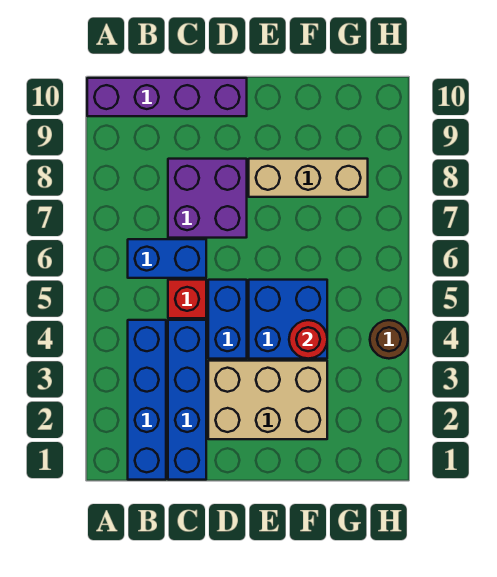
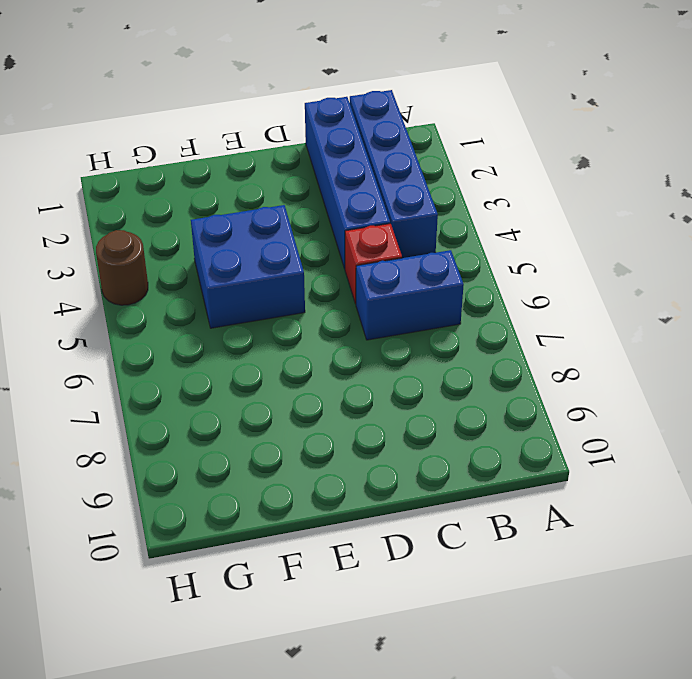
none -> purple 1x4 brick [87,78,247,116]
none -> purple 2x2 brick [168,159,247,238]
none -> tan 2x3 brick [208,361,327,439]

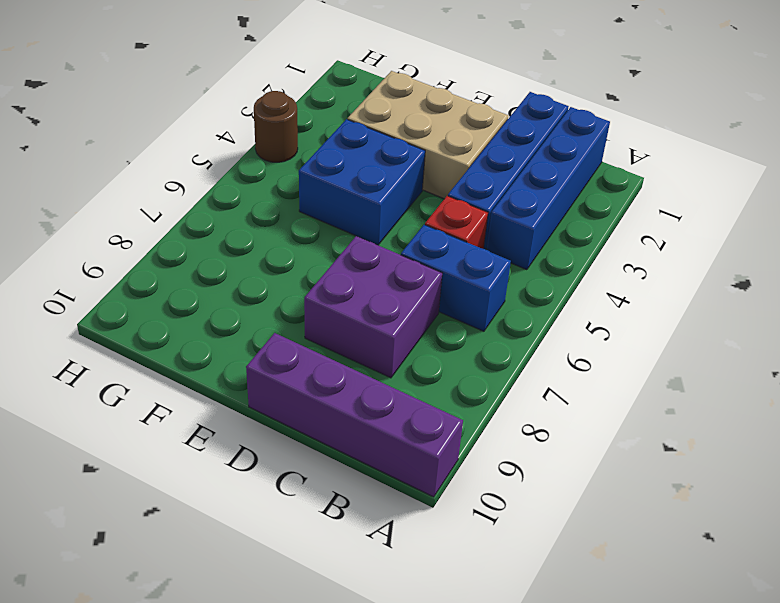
none -> blue 1x2 brick [208,280,247,359]
none -> tan 1x3 brick [249,159,368,197]
none -> red 1x1 round brick [289,320,327,359]

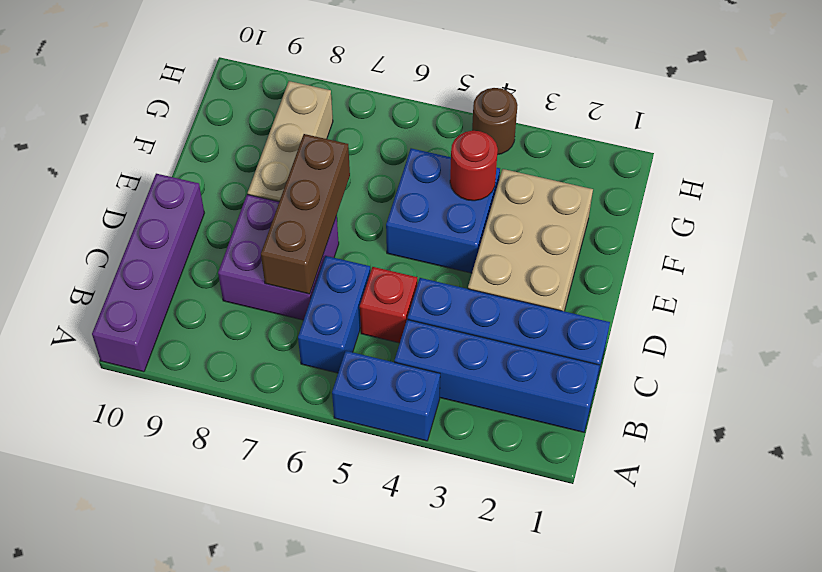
blue 1x2 brick [332,351,440,441] -> blue 1x2 brick moved to [208,280,247,359]
brown 1x3 brick [261,134,350,294] -> none

